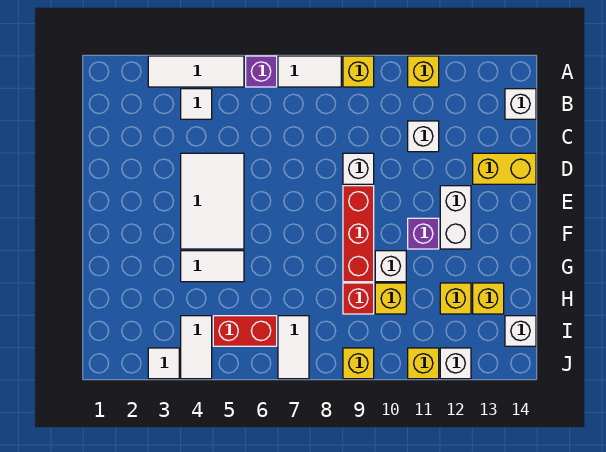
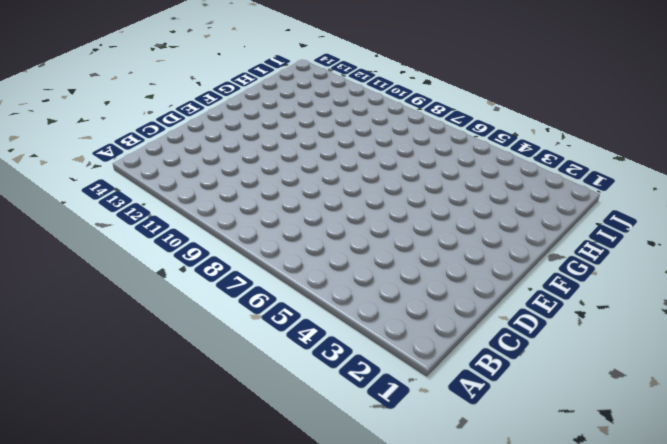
none -> white 1x3 tile [148,56,244,87]
none -> purple 1x1 brick [246,56,277,87]
none -> white 1x2 tile [278,56,341,87]

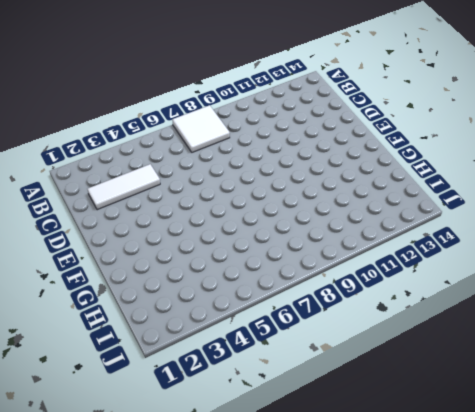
white 2x2 tile [172,105,230,152] -> white 1x2 tile [278,56,341,87]
white 1x3 tile [88,164,160,210] -> white 1x3 tile moved to [148,56,244,87]
none -> purple 1x1 brick [246,56,277,87]
none -> yellow 1x1 brick [343,56,374,87]
none -> yellow 1x1 brick [408,56,439,87]

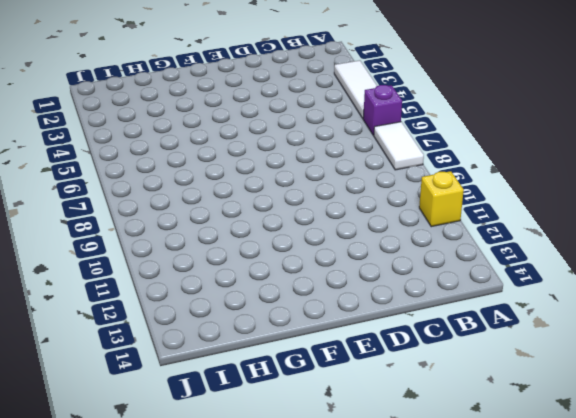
none -> yellow 1x1 brick [343,56,374,87]
none -> white 1x1 tile [181,89,212,119]
none -> white 1x1 brick [505,89,536,119]

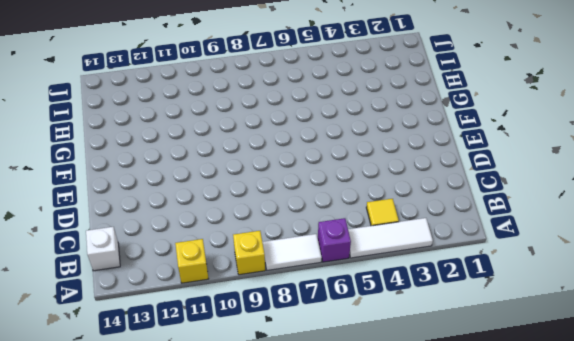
yellow 1x1 tile [366,199,399,226] -> white 1x1 tile [181,89,212,119]
none -> white 1x1 brick [408,121,439,152]
none -> white 2x3 tile [181,153,244,249]
none -> white 1x1 brick [343,153,374,184]

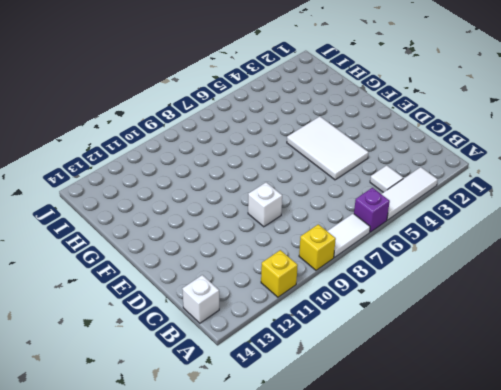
none -> white 1x1 brick [408,121,439,152]
none -> yellow 1x2 brick [473,153,536,184]
none -> red 1x3 brick [343,186,374,282]

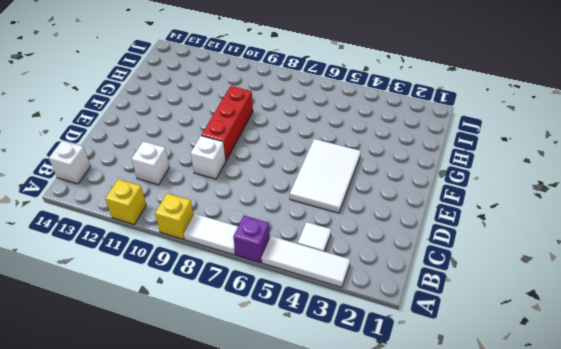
none -> yellow 1x2 brick [473,153,536,184]
none -> white 1x2 brick [440,186,471,249]
none -> purple 1x1 brick [408,218,439,249]

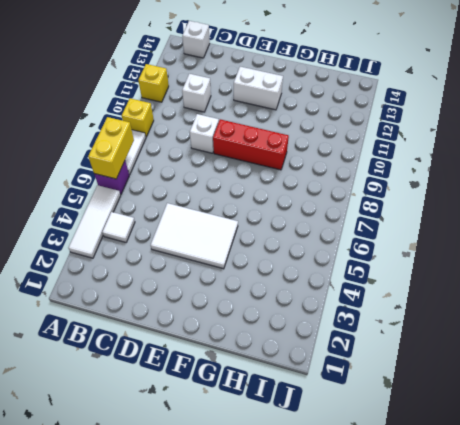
yellow 1x2 brick [88,117,134,179] -> yellow 1x2 brick moved to [473,153,536,184]
none -> purple 1x1 brick [408,218,439,249]
none -> white 1x2 tile [181,251,244,282]
none -> white 1x1 brick [375,251,406,282]

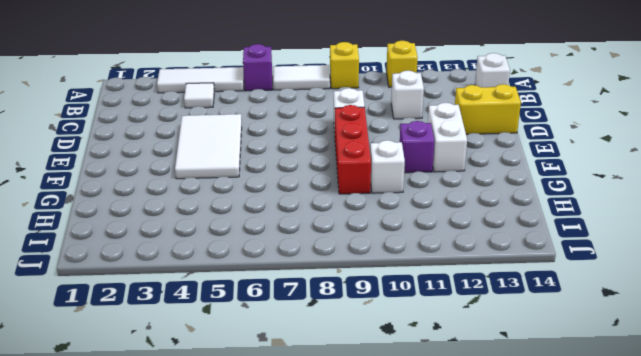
none -> white 1x2 tile [181,251,244,282]
none -> red 1x1 brick [343,283,374,314]
none -> yellow 1x1 brick [375,283,406,314]

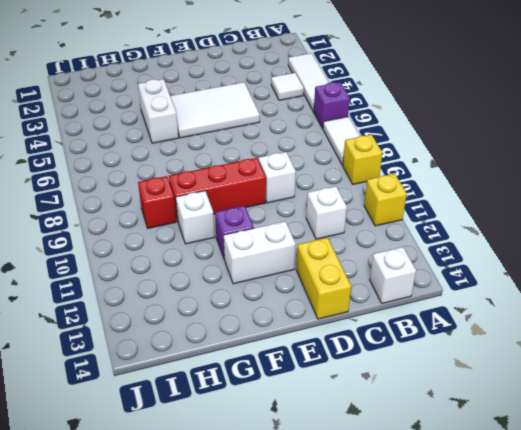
white 1x2 brick [138,79,178,143] -> white 1x2 tile [181,251,244,282]
none -> yellow 1x1 brick [375,283,406,314]
none -> yellow 1x1 brick [440,283,471,314]
none -> yellow 1x1 brick [473,283,504,314]

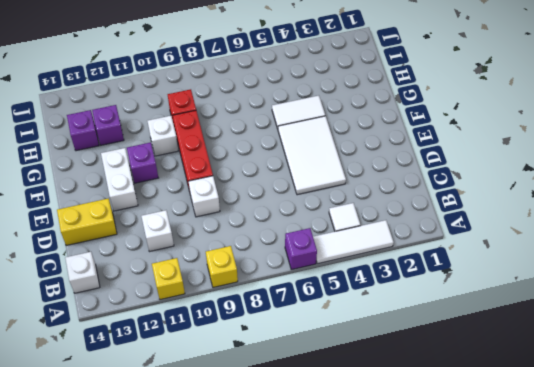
purple 1x1 brick [92,105,124,145] -> yellow 1x1 brick [440,283,471,314]
purple 1x1 brick [67,110,99,151] -> yellow 1x1 brick [473,283,504,314]
none -> white 1x2 tile [278,56,341,87]
none -> yellow 1x1 brick [375,283,406,314]
none -> white 1x2 tile [181,316,212,379]

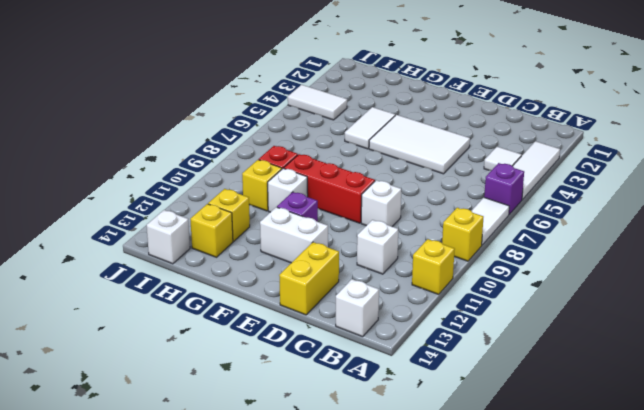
none -> red 1x2 brick [213,316,277,346]
none -> white 1x2 tile [278,316,309,379]
none -> white 1x1 tile [148,348,179,379]

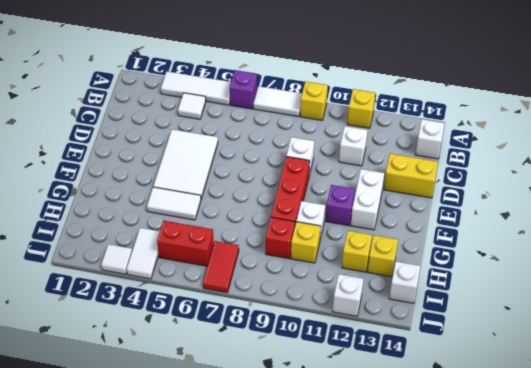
red 1x2 tile [203,241,239,293] -> white 1x2 tile [278,316,309,379]
none -> yellow 1x1 brick [343,348,374,379]
none -> yellow 1x1 brick [408,348,439,379]

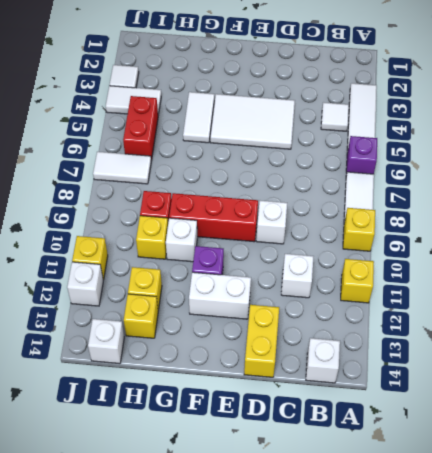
none -> yellow 1x1 brick [343,348,374,379]

